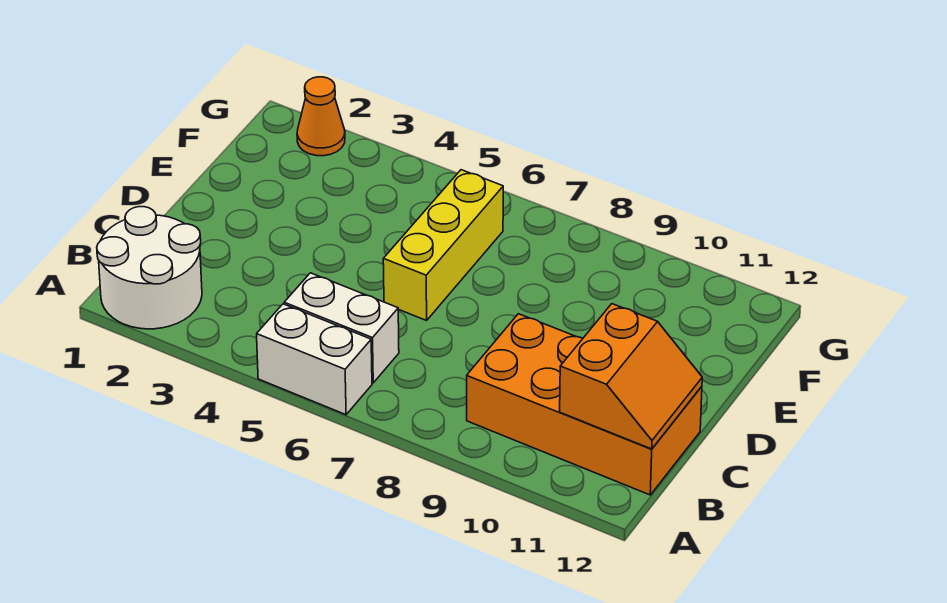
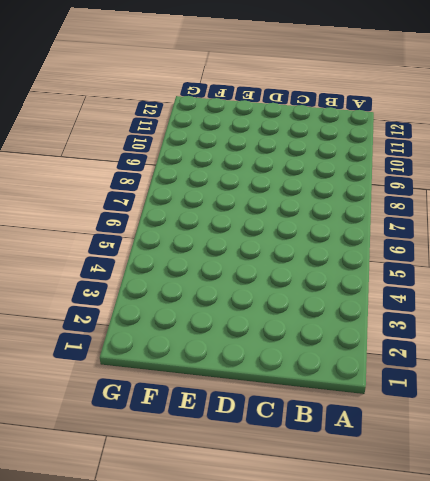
none -> white 2x2 round brick [97,207,202,329]
none -> white 1x2 brick [257,304,372,415]

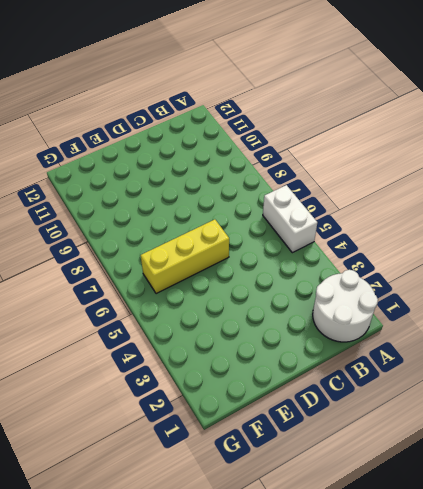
none -> white 1x2 brick [284,273,399,383]
none -> orange 2x4 brick [467,314,702,495]

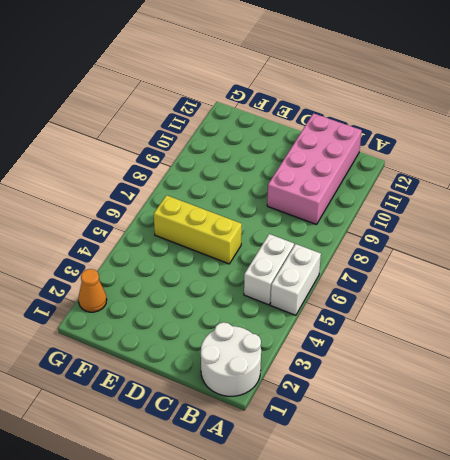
pink 2x4 brick [267,113,362,225] -> orange 2x4 brick [467,314,702,495]
none -> orange 2x2 slope [560,304,702,449]

